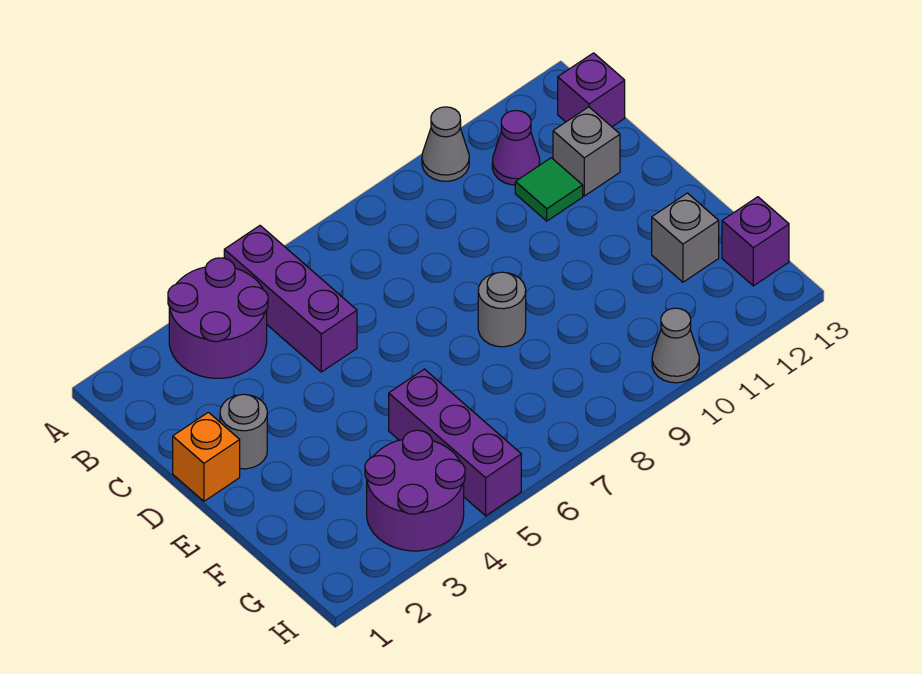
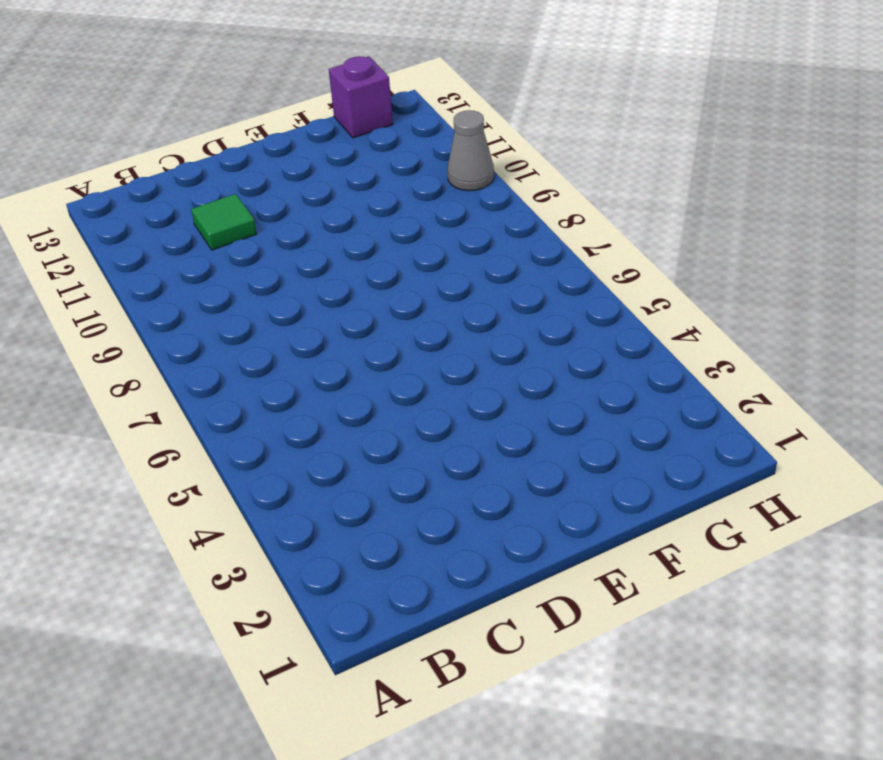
none -> purple 2x2 round brick [168,258,268,378]
none -> purple 1x3 brick [224,226,357,372]
none -> grey 1x1 cone [422,107,469,181]

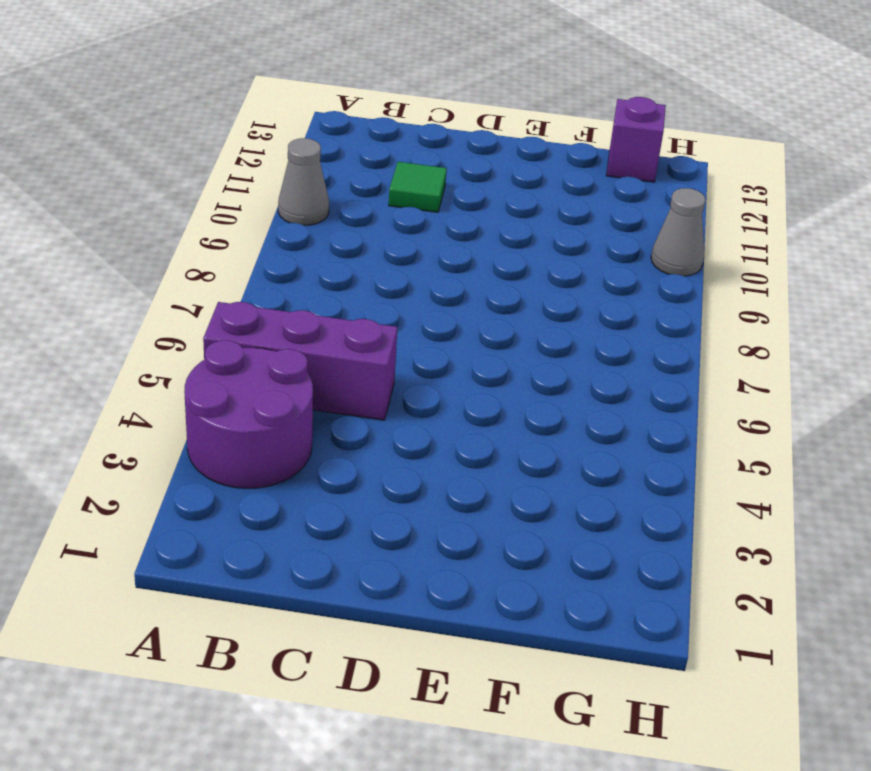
none -> purple 1x1 cone [492,111,540,185]
none -> purple 1x1 brick [558,53,625,127]
none -> grey 1x1 brick [553,107,620,196]

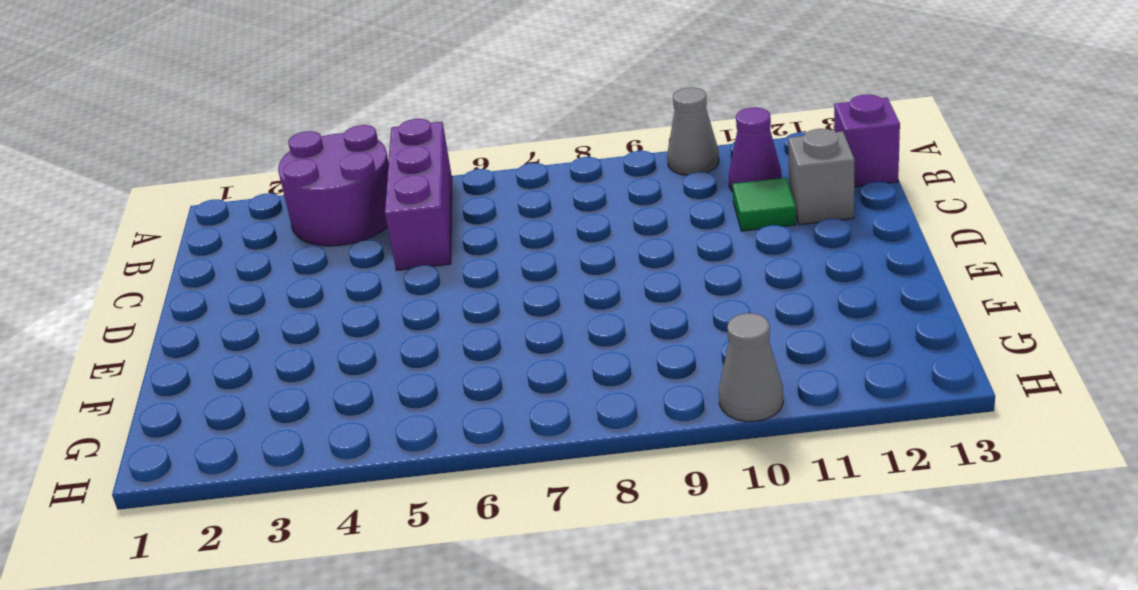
none -> orange 1x1 brick [173,412,240,501]
none -> grey 1x1 round brick [220,394,267,469]
none -> grey 1x1 round brick [478,272,526,347]

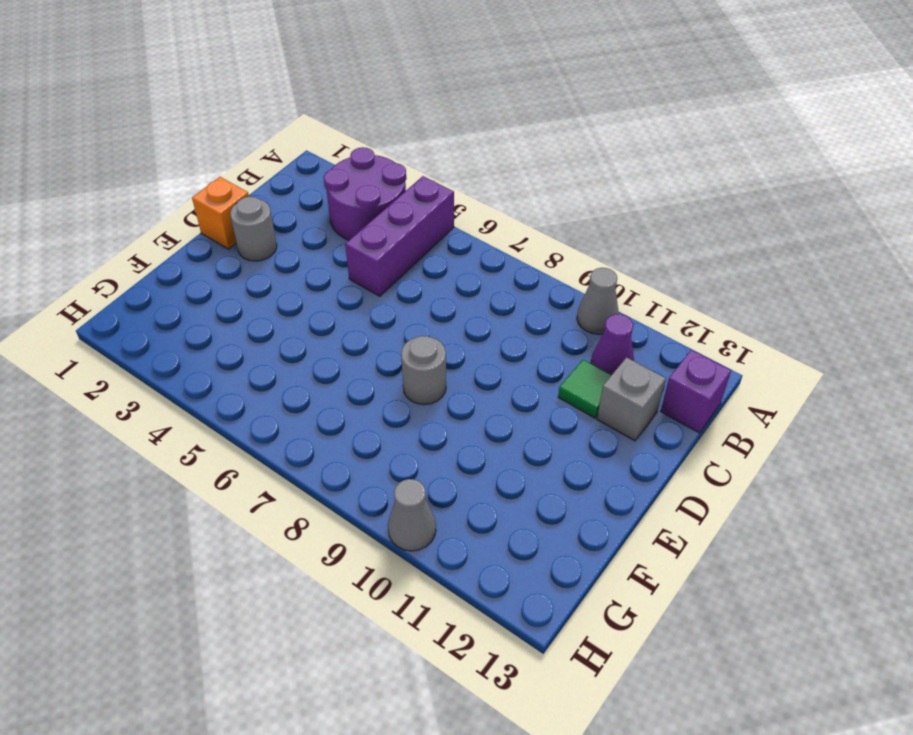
none -> purple 1x3 brick [389,369,521,516]
none -> grey 1x1 brick [652,193,719,282]
none -> purple 2x2 round brick [365,430,465,551]

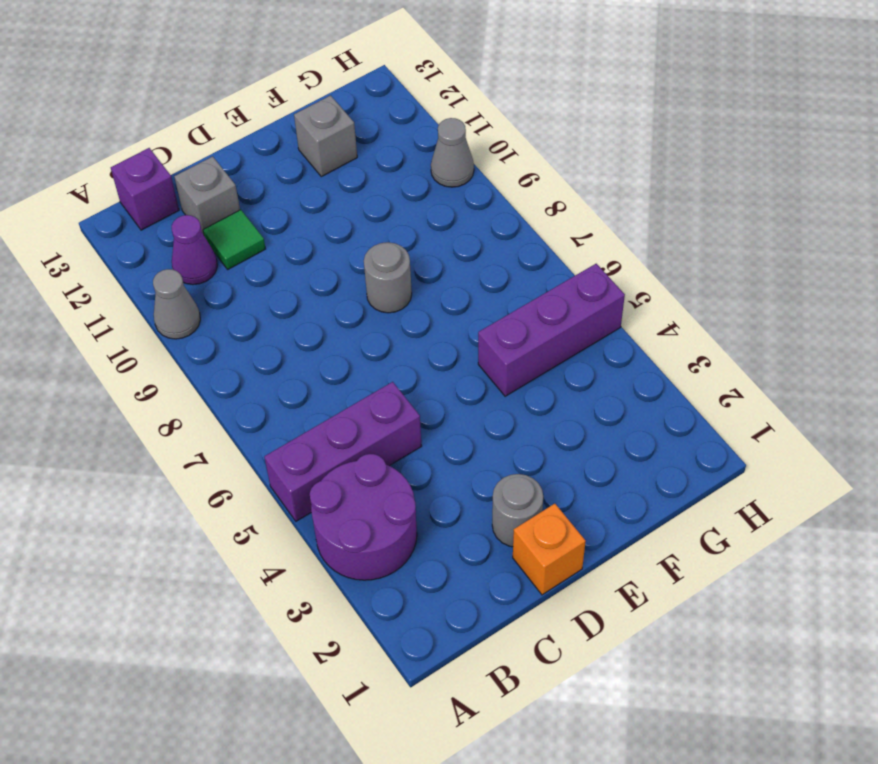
none -> purple 2x2 round brick [365,430,465,551]
none -> purple 1x1 brick [722,197,789,286]

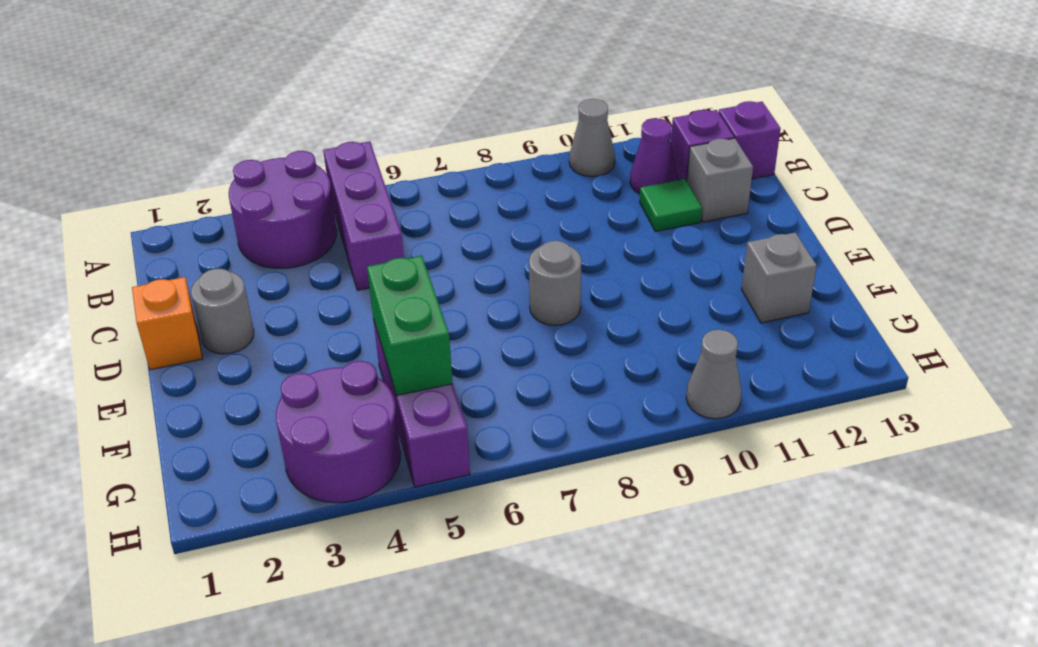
purple 1x1 brick [671,110,734,181] -> purple 1x1 brick moved to [722,197,789,286]
green 1x2 brick [367,256,453,396] -> none

